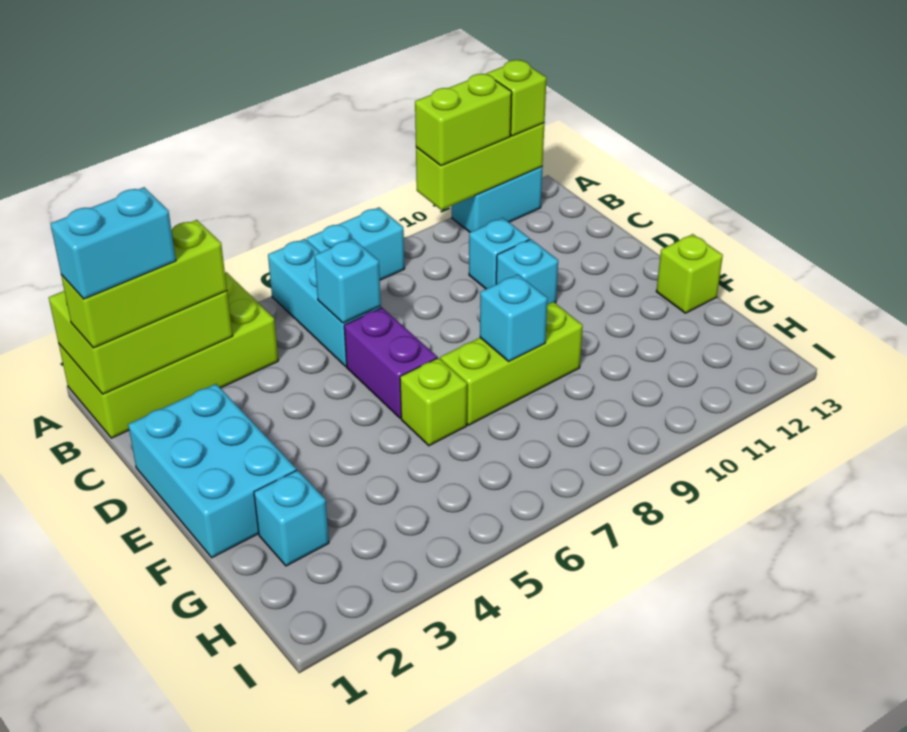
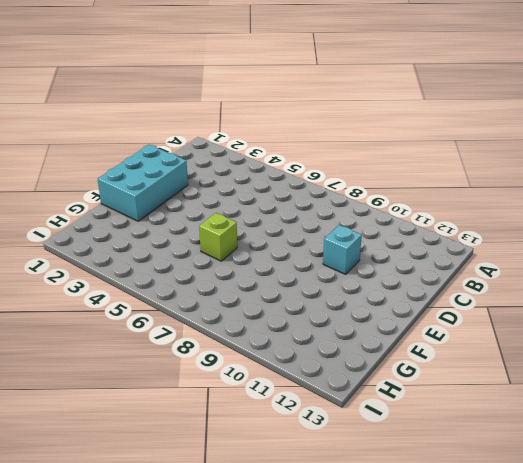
none -> lime 2x4 brick [59,272,278,438]
none -> cyan 1x3 brick [268,239,381,366]
none -> cyan 1x2 brick [307,207,404,280]

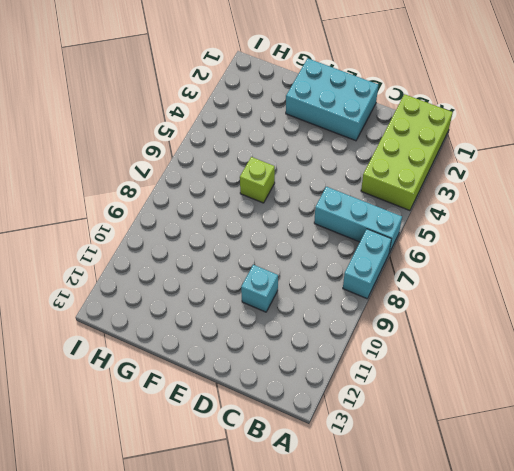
none -> cyan 1x2 brick [452,167,543,232]
none -> cyan 1x1 brick [469,218,529,289]
none -> purple 1x2 brick [344,308,437,418]

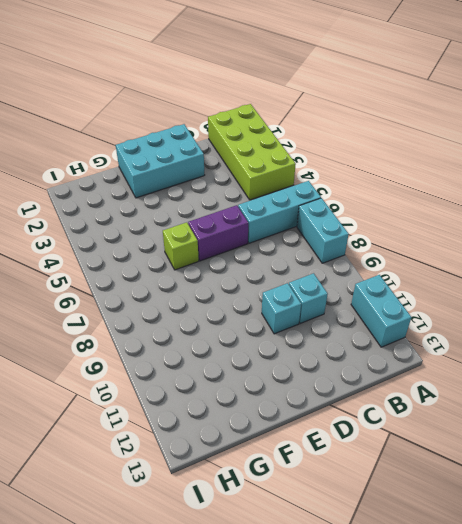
none -> lime 1x3 brick [441,302,583,425]
none -> lime 1x1 brick [656,234,723,313]
none -> cyan 1x1 brick [254,470,329,566]

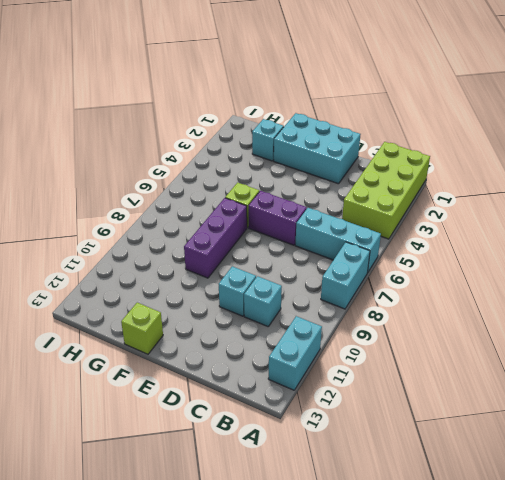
purple 1x3 brick [184,198,247,278] -> lime 1x3 brick [441,302,583,425]
none -> lime 2x3 brick [49,291,232,394]
none -> lime 1x3 brick [416,123,544,210]
none -> cyan 1x1 brick [315,239,381,323]

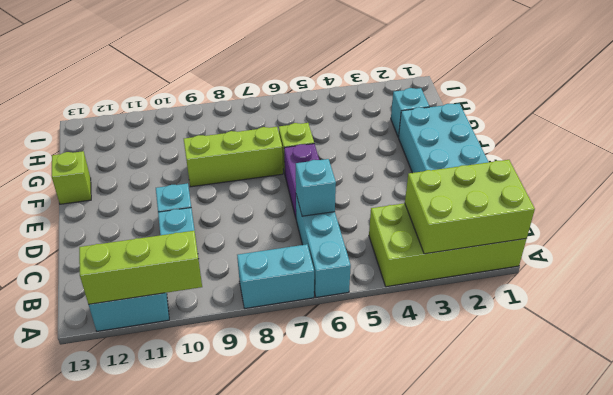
none -> cyan 1x1 brick [480,274,548,361]
none -> lime 1x2 brick [415,74,512,166]
none -> lime 1x1 brick [487,60,547,136]

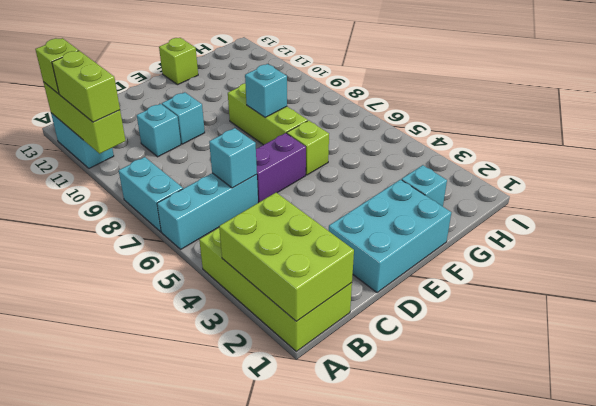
none -> lime 1x3 brick [61,220,227,348]
none -> cyan 1x2 brick [51,187,176,299]

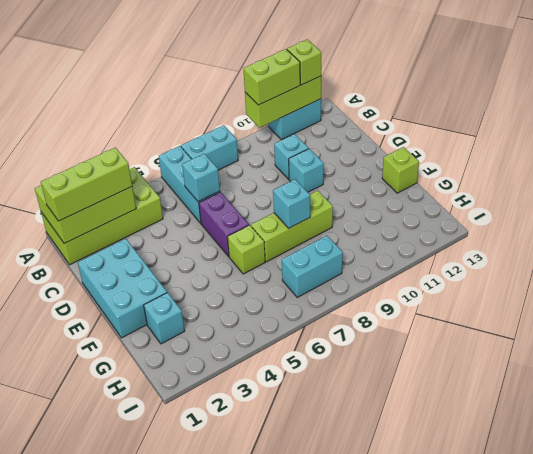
cyan 1x2 brick [282,236,343,297] -> cyan 1x2 brick moved to [51,187,176,299]

